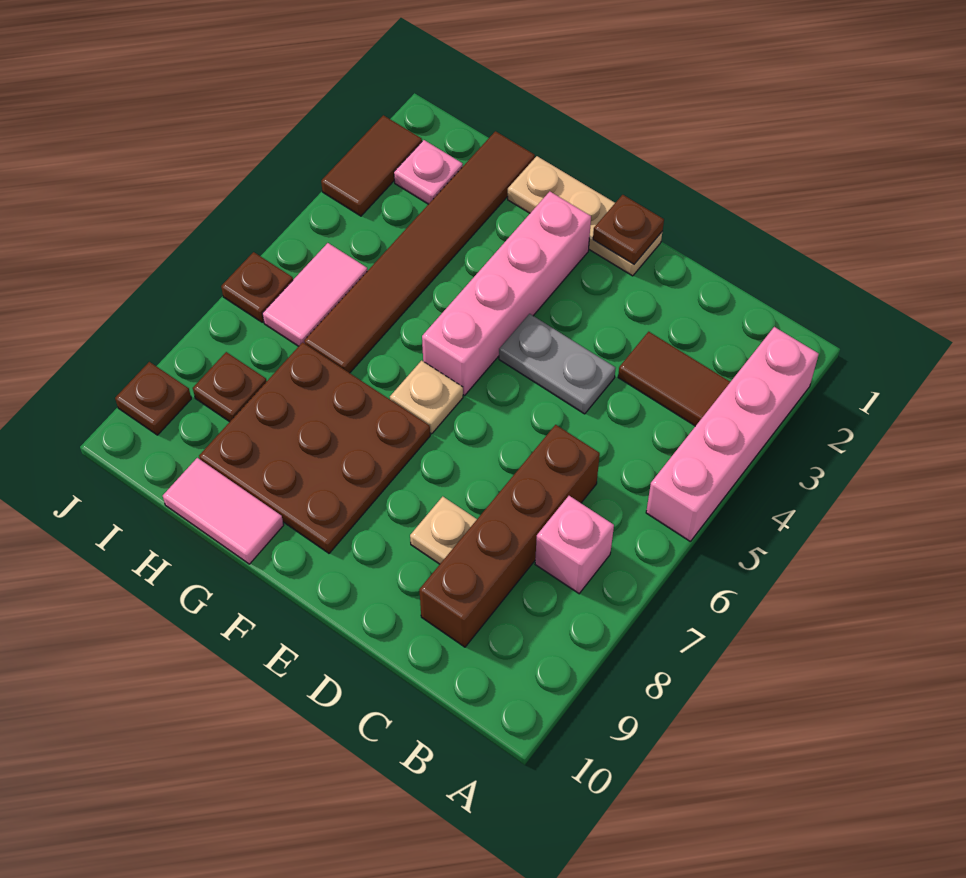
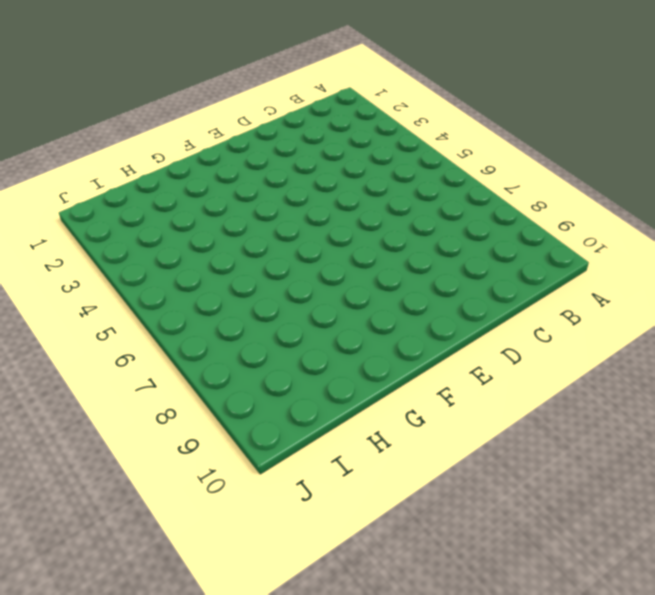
none -> pink 1x4 brick [646,327,819,541]
none -> brown 1x2 tile [618,332,730,426]
none -> pink 1x1 brick [535,496,614,593]

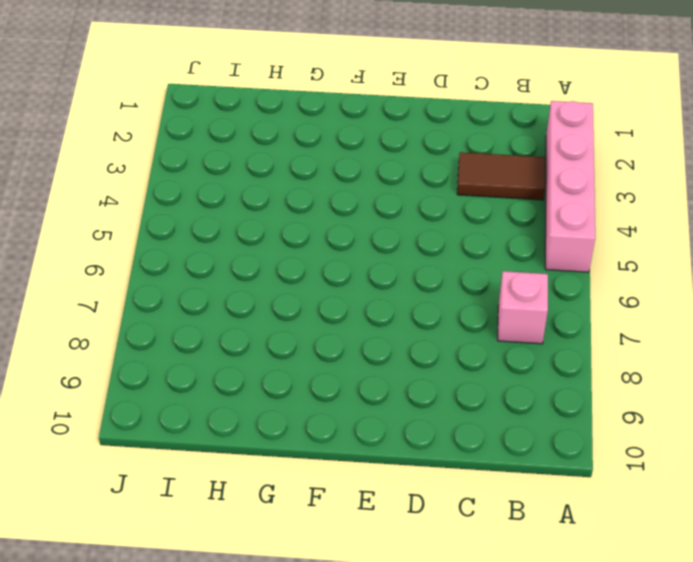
none -> brown 1x4 brick [419,425,600,647]
none -> grey 1x2 plate [499,314,615,414]
none -> tan 1x1 plate [410,497,477,564]

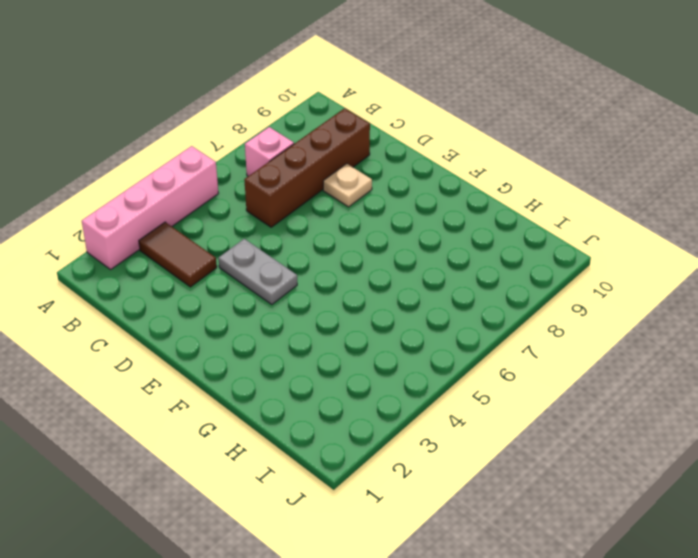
none -> tan 1x3 plate [508,156,662,276]
none -> pink 1x4 brick [422,192,591,395]
none -> tan 1x1 plate [390,361,463,434]

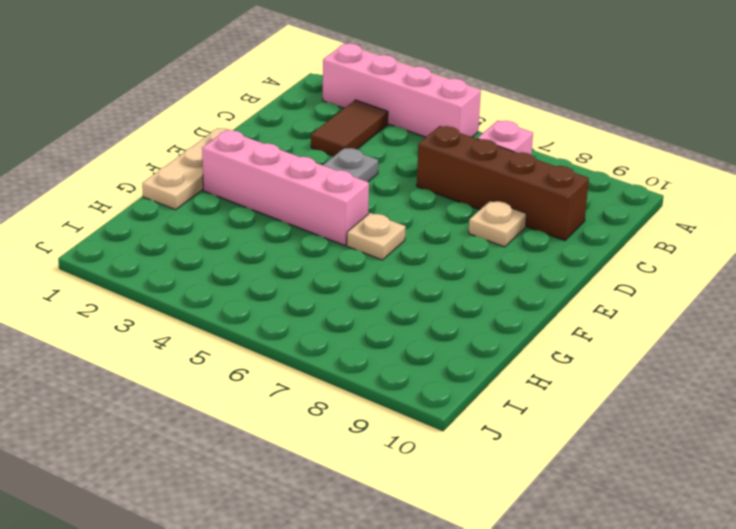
none -> brown 3x3 plate [199,342,430,553]
none -> pink 1x2 tile [163,458,284,564]
none -> brown 1x6 tile [304,131,535,373]

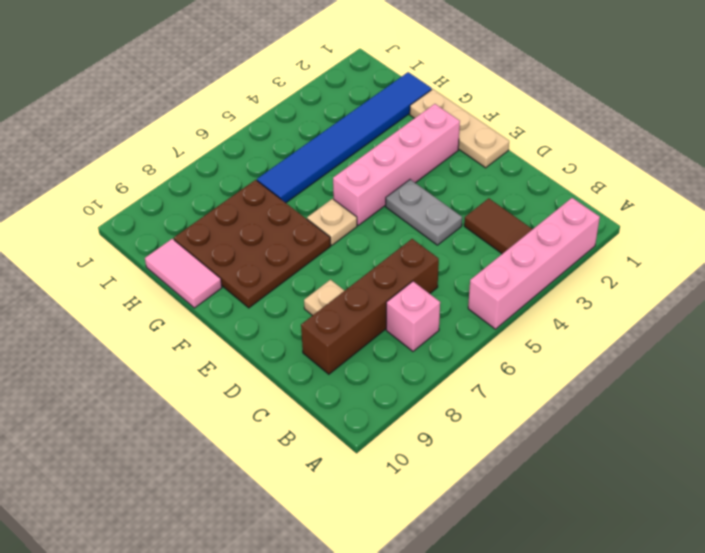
blue 1x6 tile [257,72,432,203] -> brown 1x6 tile [304,131,535,373]
none -> pink 1x1 plate [394,140,463,204]
none -> pink 1x2 tile [262,243,368,346]
none -> brown 1x1 plate [193,352,267,422]

